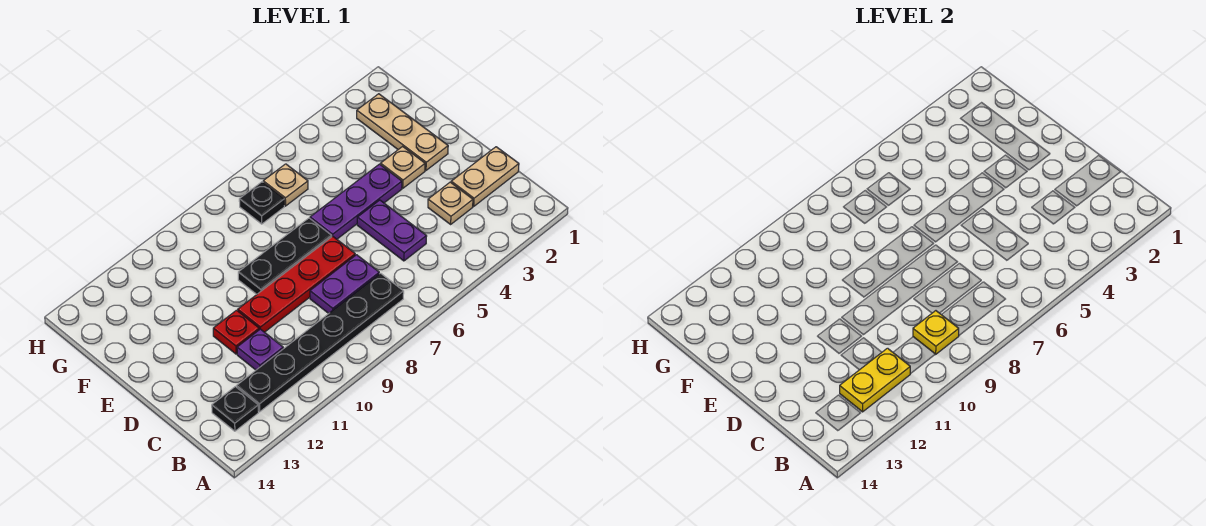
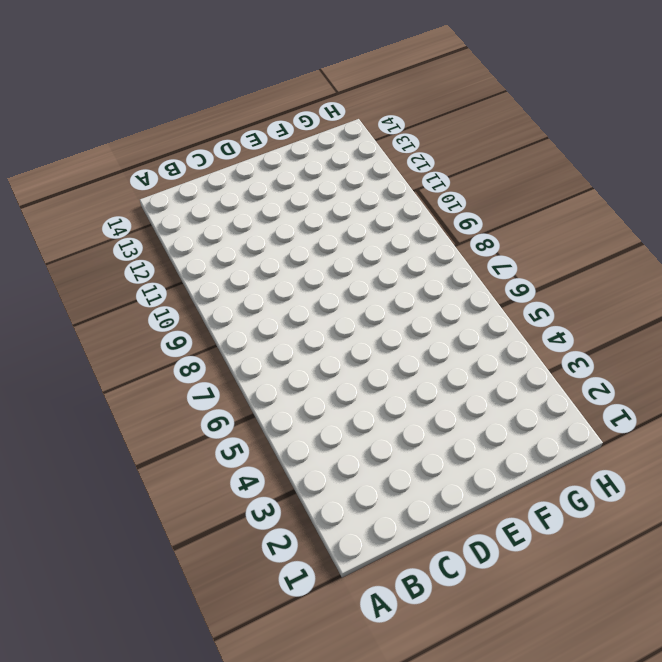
none -> black 1x6 plate [237,273,404,412]
none -> black 1x1 plate [212,387,258,431]
none -> tan 1x2 plate [451,147,519,206]

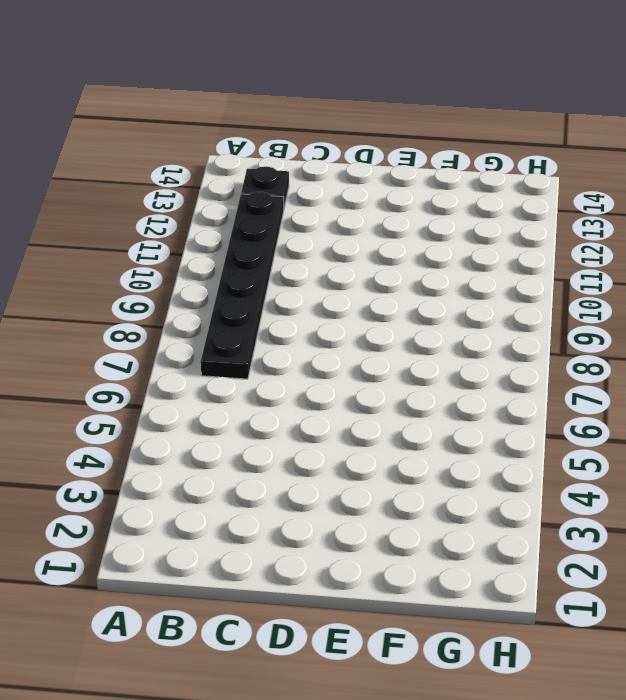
none -> tan 1x2 plate [451,147,519,206]
none -> tan 1x1 plate [428,182,473,224]
none -> purple 1x2 plate [357,200,427,261]

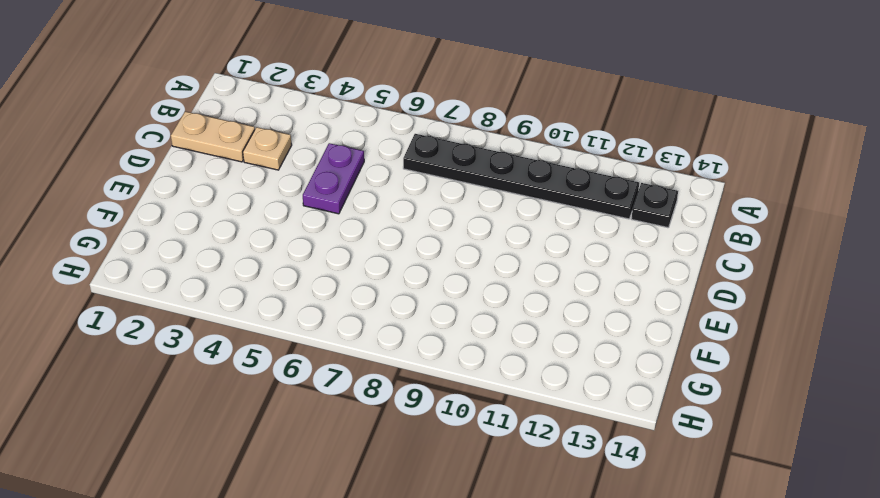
none -> purple 1x2 plate [310,255,379,313]
none -> purple 1x1 plate [237,329,283,370]
none -> red 1x4 plate [238,236,355,332]

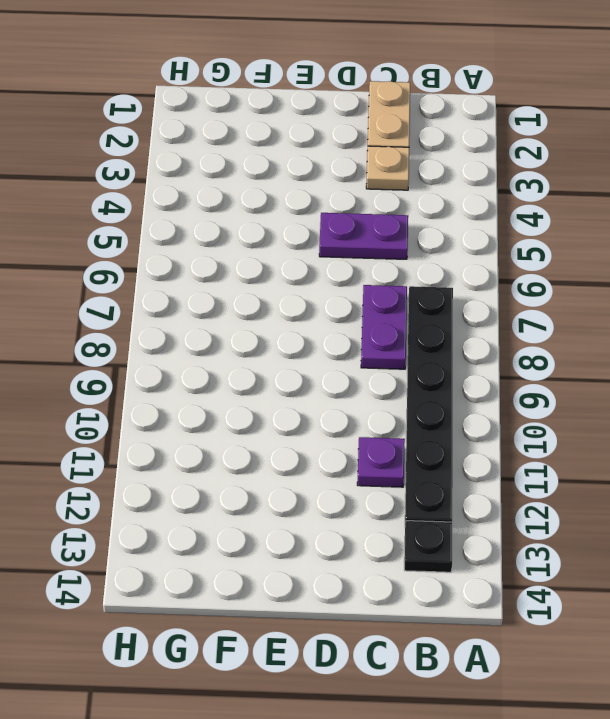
none -> red 1x4 plate [238,236,355,332]
none -> red 1x1 plate [213,310,259,354]
none -> tan 1x3 plate [357,94,448,170]

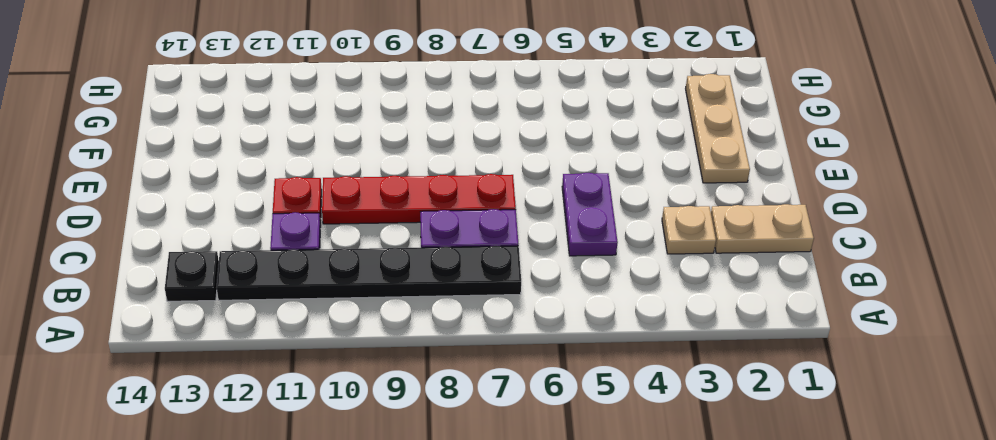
none -> tan 1x1 plate [381,146,425,188]
none -> purple 1x3 plate [310,164,402,239]
none -> black 1x3 plate [238,218,332,294]

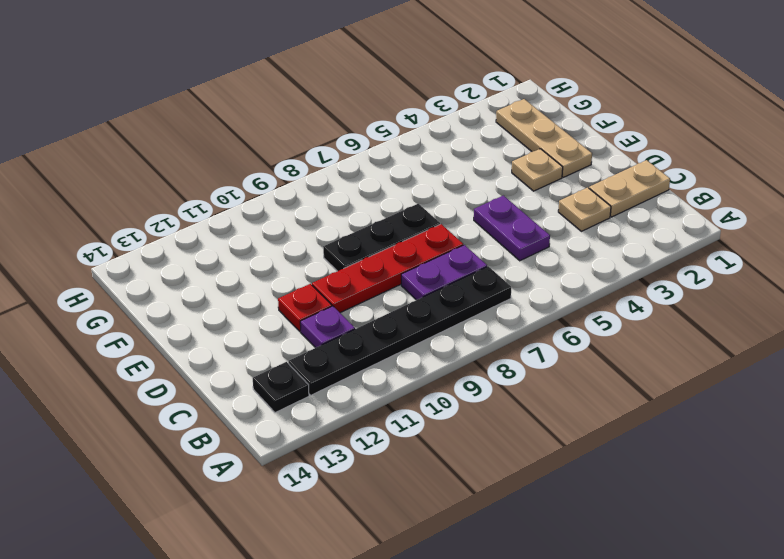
none -> purple 1x3 plate [310,164,402,239]
none -> tan 1x1 plate [263,164,308,206]
none -> black 1x1 plate [239,182,284,224]

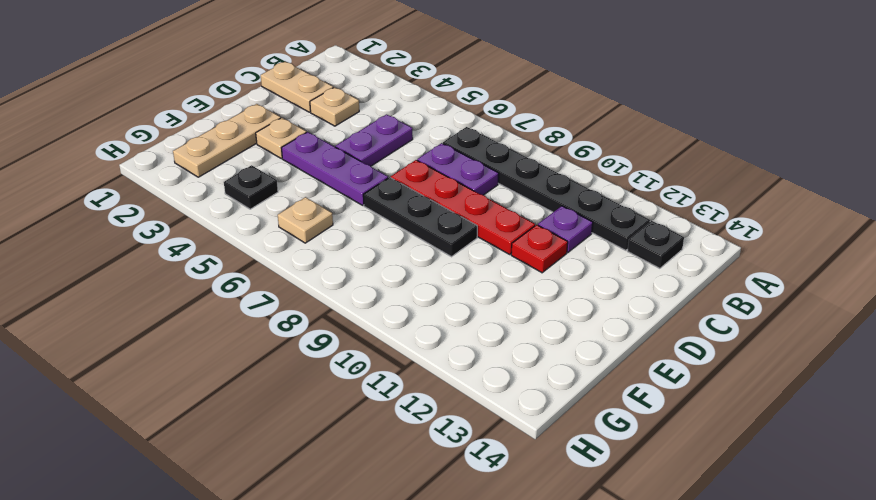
black 1x1 plate [224,165,278,209] -> black 1x1 plate moved to [239,182,284,224]
none -> yellow 1x1 plate [913,311,959,354]
none -> yellow 1x2 plate [840,348,910,412]

